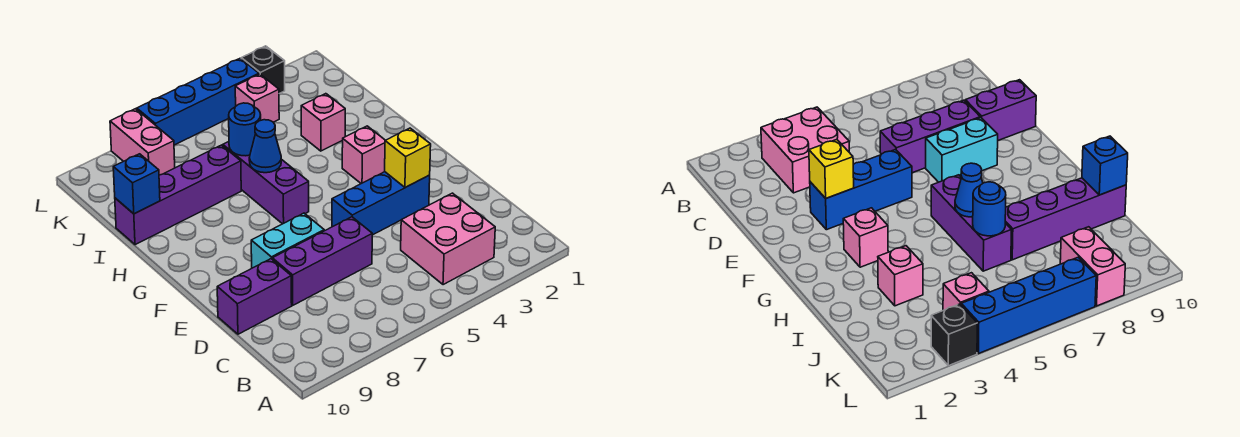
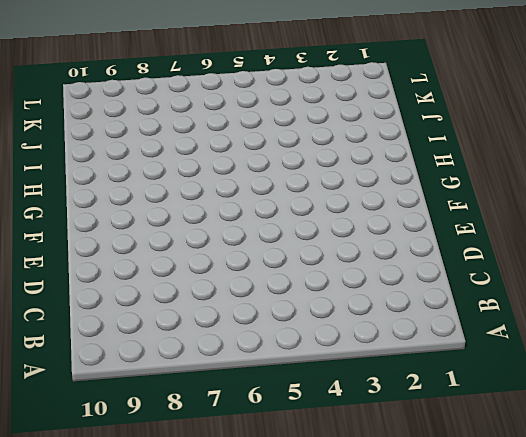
none -> pink 2x2 brick [401,193,495,285]
none -> purple 1x3 brick [272,217,372,305]
none -> purple 1x2 brick [217,259,292,334]

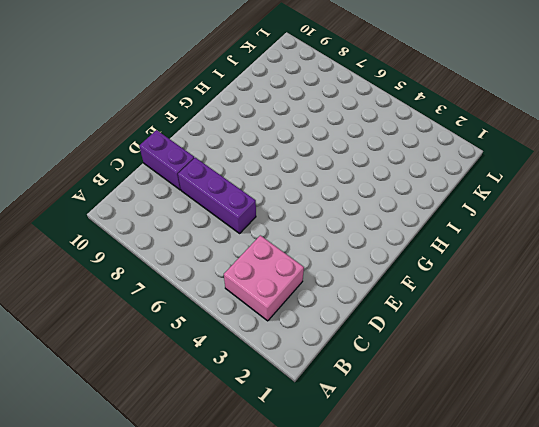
none -> blue 1x3 brick [332,172,430,235]
none -> cyan 1x2 brick [251,213,324,268]
none -> pink 1x1 brick [342,126,385,184]

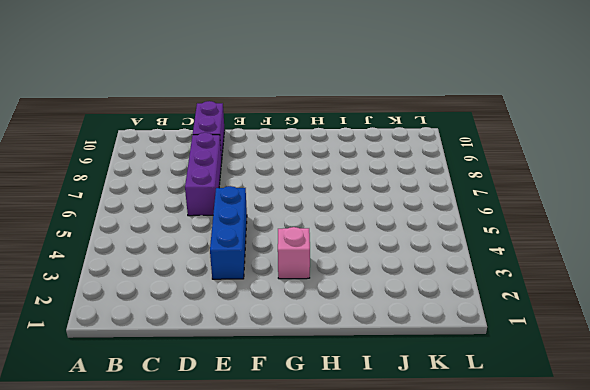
none -> pink 2x2 brick [401,193,495,285]
none -> cyan 1x2 brick [251,213,324,268]
none -> purple 1x3 brick [223,142,309,224]

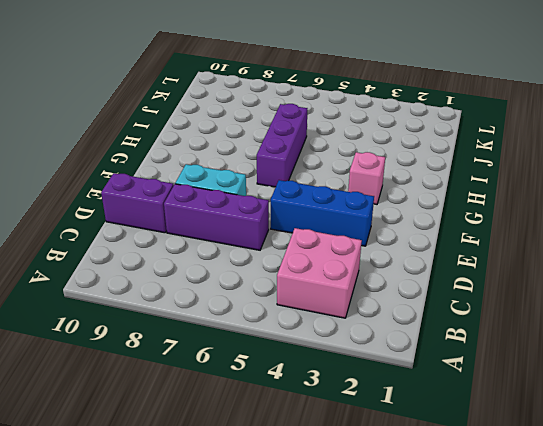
none -> pink 1x1 brick [301,94,345,151]
none -> purple 1x4 brick [115,145,241,245]
none -> pink 1x1 brick [235,74,279,122]

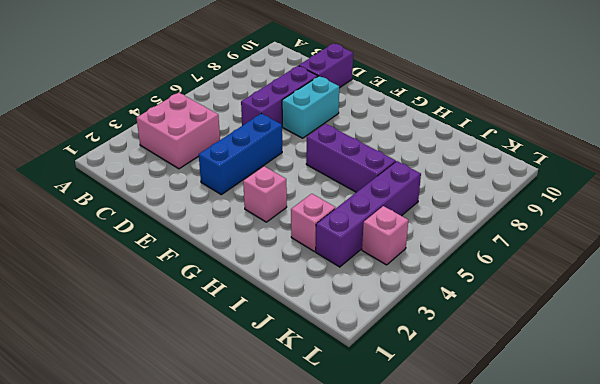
purple 1x4 brick [316,161,421,267] -> purple 1x4 brick moved to [115,145,241,245]
none -> pink 1x2 brick [110,109,175,175]
none -> black 1x1 brick [241,46,285,94]
none -> blue 1x4 brick [137,59,259,145]

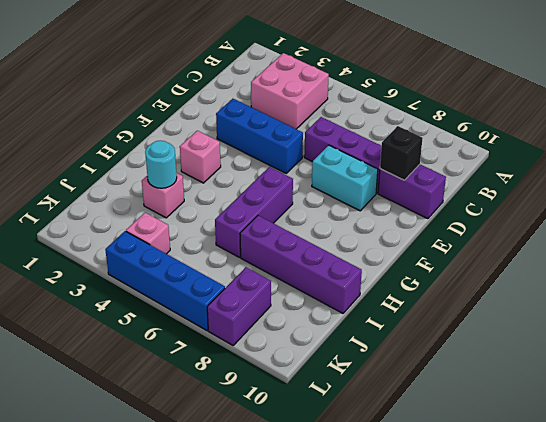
black 1x1 brick [380,126,423,180] -> black 1x1 brick moved to [241,46,285,94]
cyan 1x1 round brick [145,141,177,188] -> none
purple 1x2 brick [207,267,271,345] -> pink 1x2 brick [110,109,175,175]
none -> yellow 1x1 brick [385,128,431,188]
none -> blue 1x1 cone [249,120,281,173]
none -> blue 1x1 round brick [229,103,261,156]

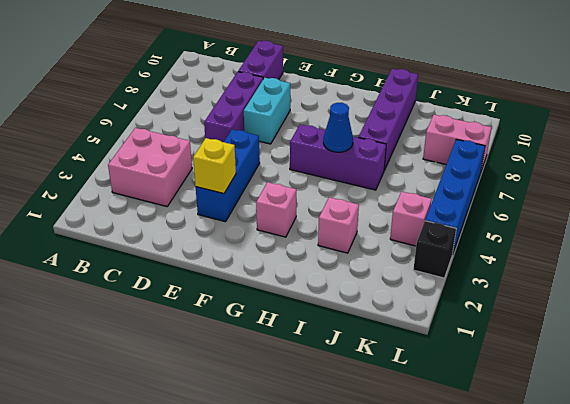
none -> blue 1x1 round brick [229,103,261,156]
none -> blue 1x1 brick [113,154,160,214]

